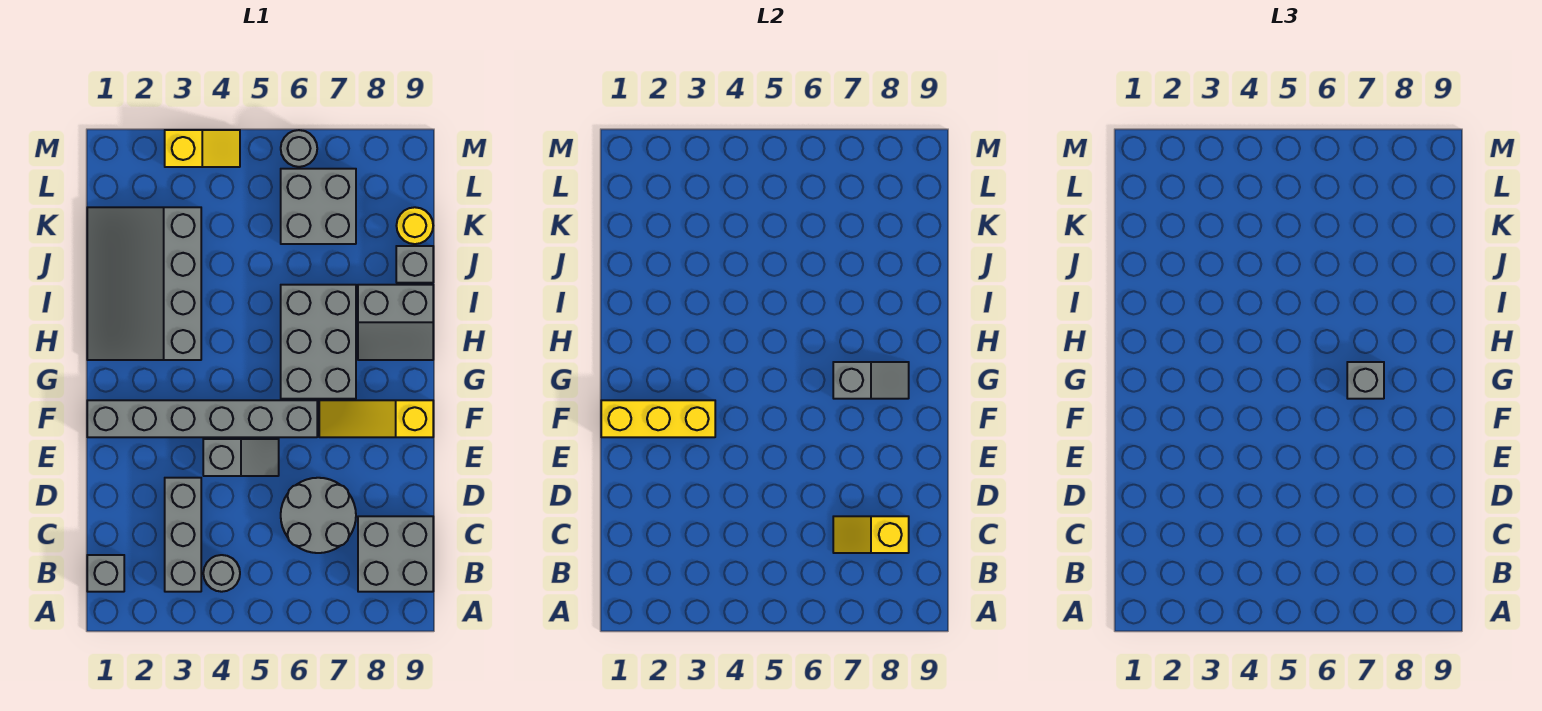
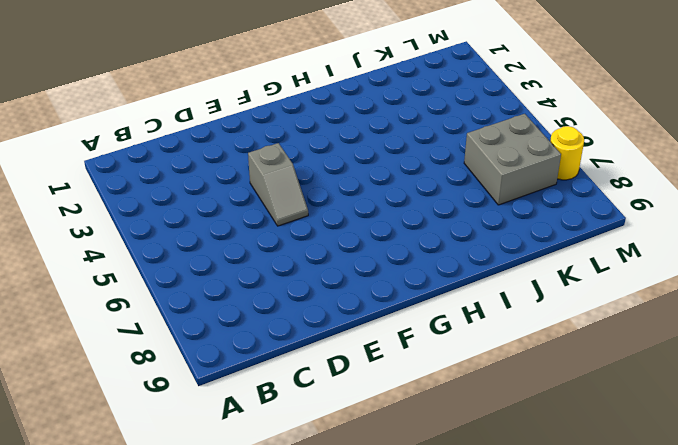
yellow 1x1 round brick [550,126,584,180] -> yellow 1x1 round brick moved to [396,207,433,244]
none -> grey 1x1 brick [87,555,124,592]
none -> grey 1x3 brick [165,478,201,592]
none -> grey 1x1 round brick [203,555,240,592]

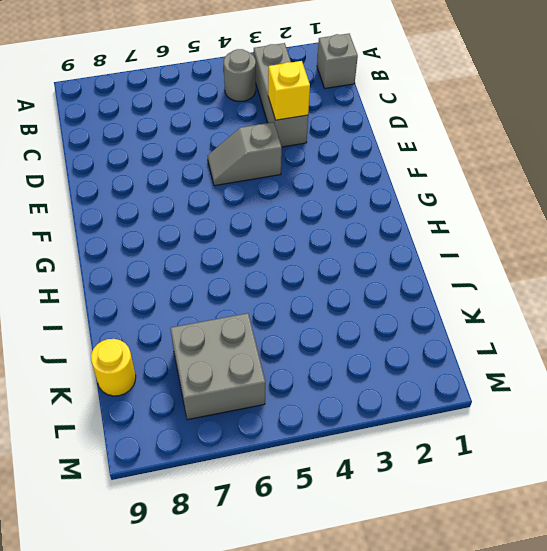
yellow 1x1 brick [268,61,310,120] -> none
none -> grey 2x2 brick [358,516,433,592]
none -> grey 2x2 round brick [281,478,356,553]
none -> grey 1x6 brick [87,400,317,437]

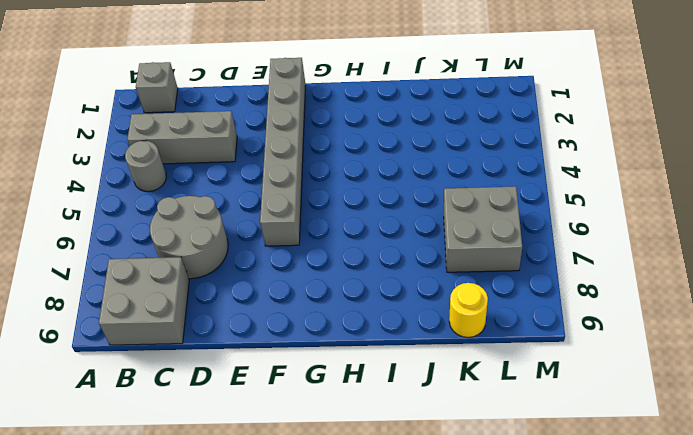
none -> grey 1x2 slope [203,439,279,476]
none -> yellow 1x3 slope [319,400,433,437]
none -> grey 2x3 brick [281,285,356,399]

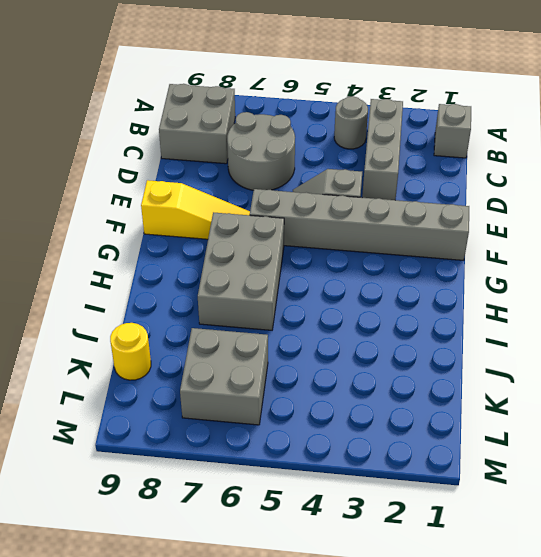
none -> grey 3x4 slope [87,207,201,360]
none -> grey 2x2 slope [358,285,433,360]
none -> grey 1x1 brick [396,246,433,283]

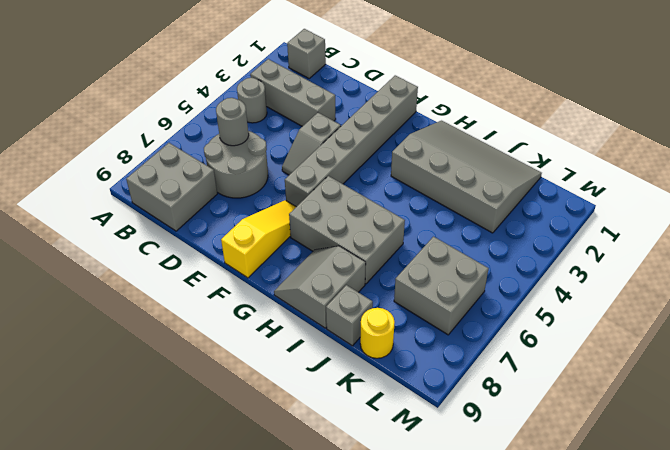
grey 1x1 round brick [216,98,249,146] -> grey 1x1 round brick moved to [281,130,317,167]
none -> yellow 1x2 slope [165,130,240,167]
none -> yellow 1x2 slope [833,516,909,553]
none -> yellow 1x3 brick [601,400,715,437]

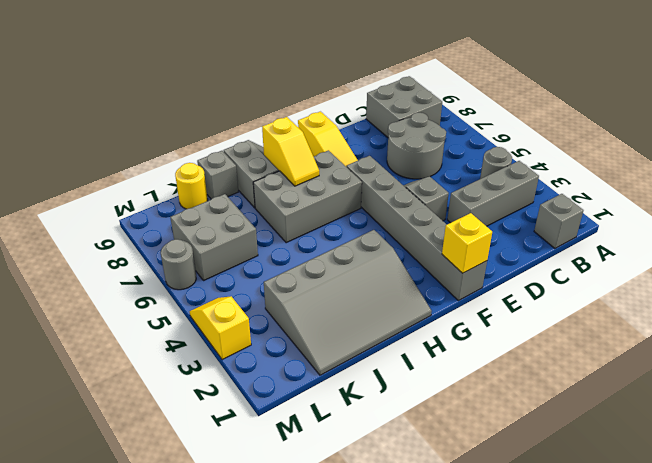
yellow 1x1 brick [442,213,492,273] -> yellow 1x3 brick [601,400,715,437]
yellow 1x2 slope [262,117,319,186] -> yellow 1x2 slope moved to [833,516,909,553]
none -> grey 1x2 slope [833,362,909,399]
none -> grey 1x1 brick [1347,362,1384,399]

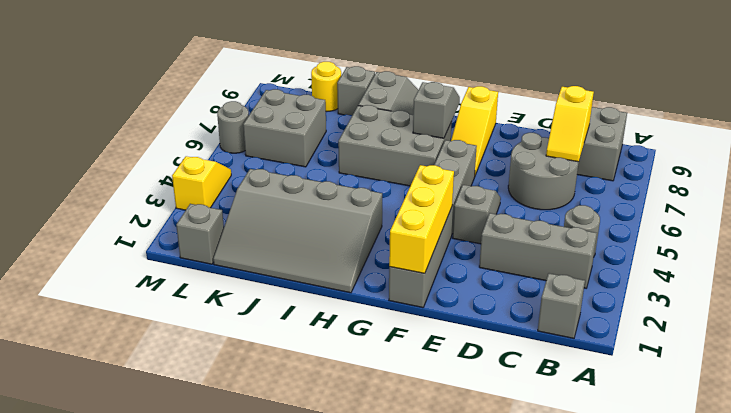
grey 1x1 brick [176,204,224,264] -> grey 1x1 brick moved to [1347,362,1384,399]

